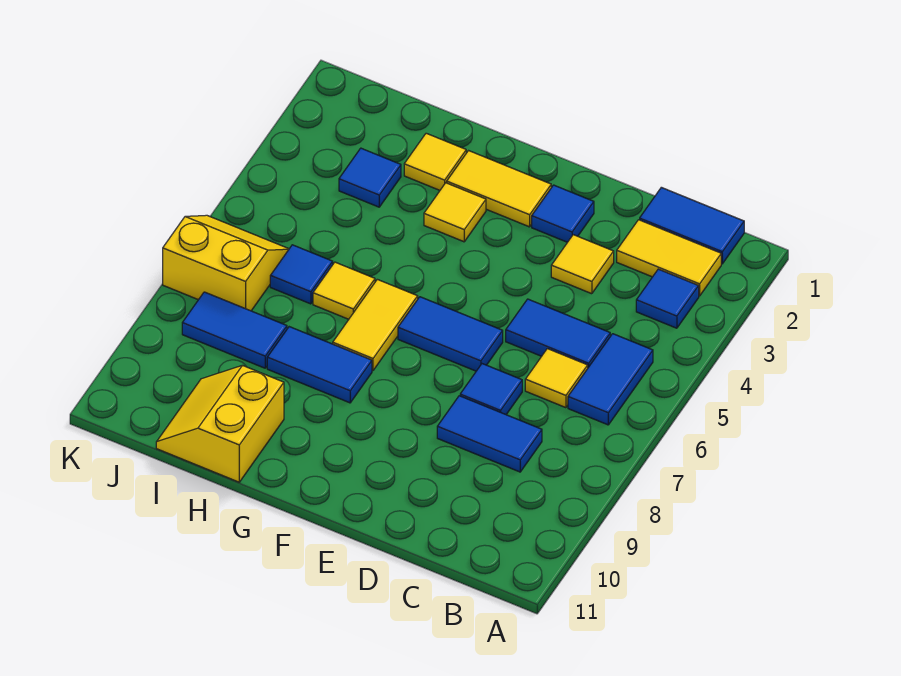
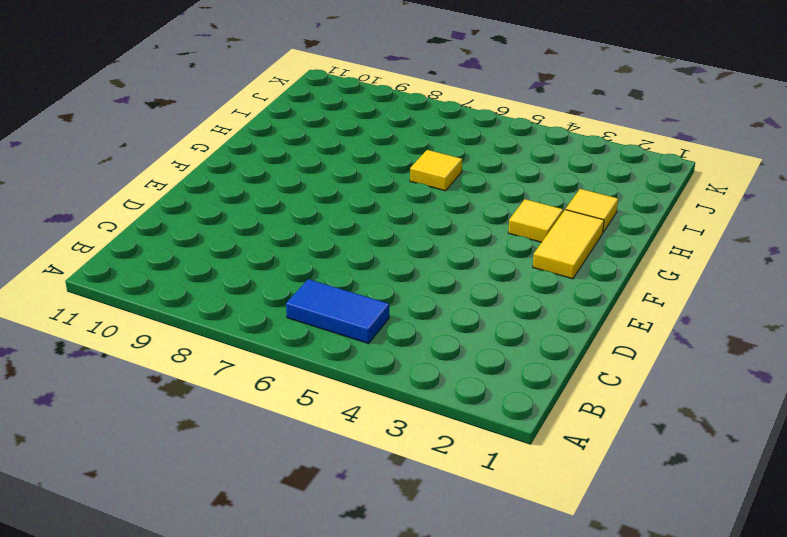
none -> blue 1x2 tile [640,187,744,264]
none -> yellow 1x2 tile [617,220,721,296]
none -> blue 1x1 tile [636,269,699,328]

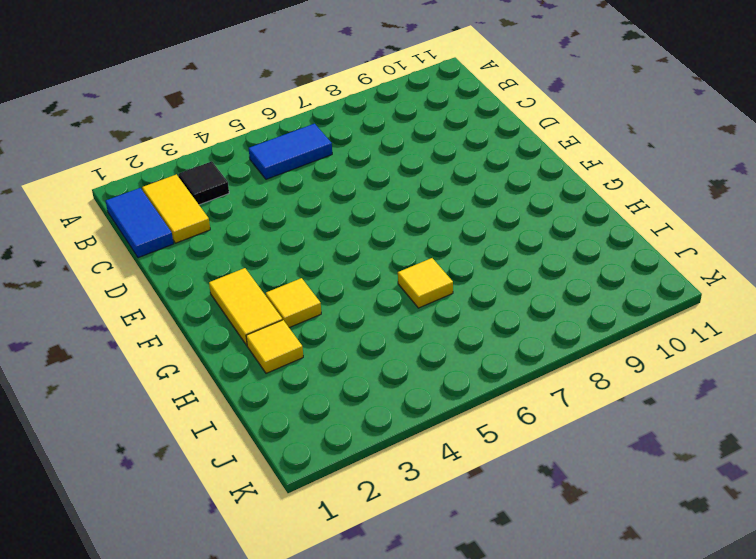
black 1x1 tile [178,161,229,205] -> blue 1x1 tile [636,269,699,328]
none -> blue 1x2 tile [506,299,610,367]
none -> yellow 1x1 tile [525,349,588,408]
none -> blue 1x2 tile [437,396,542,472]

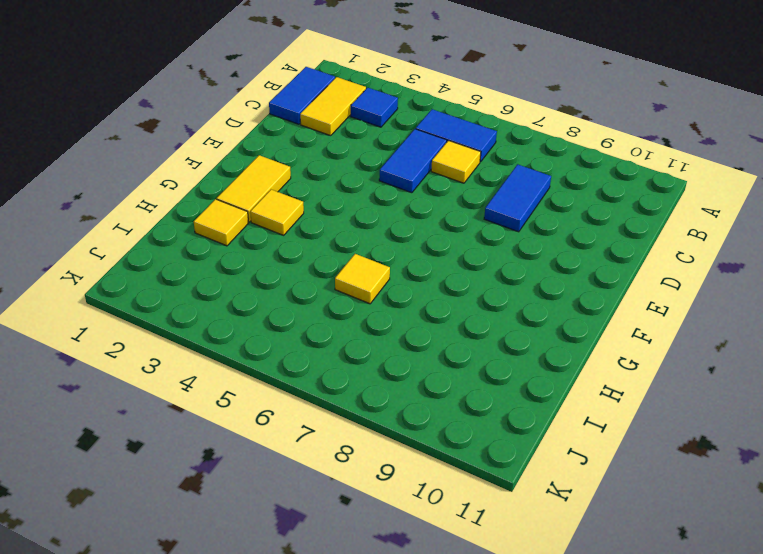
none -> yellow 1x1 tile [551,235,614,294]
none -> blue 1x1 tile [460,364,522,414]
none -> blue 1x1 tile [532,185,594,242]

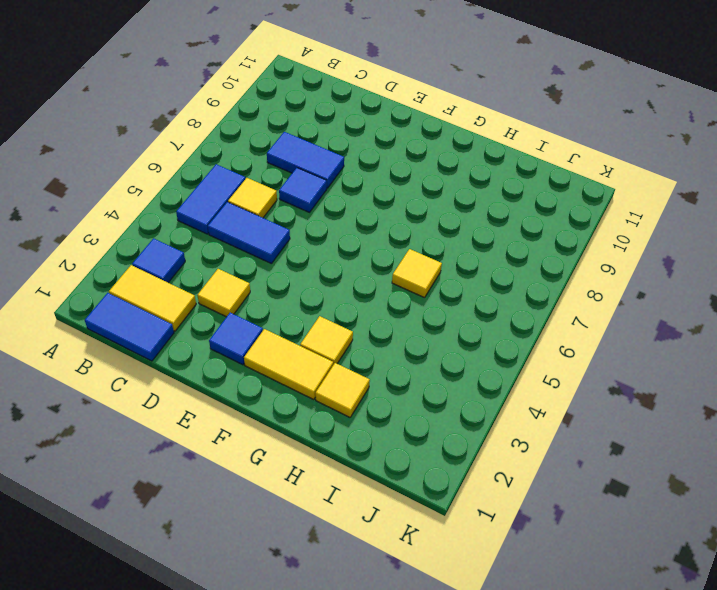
none -> blue 1x2 tile [398,297,503,371]
none -> yellow 1x2 tile [333,279,418,371]
none -> blue 1x2 tile [267,327,372,403]

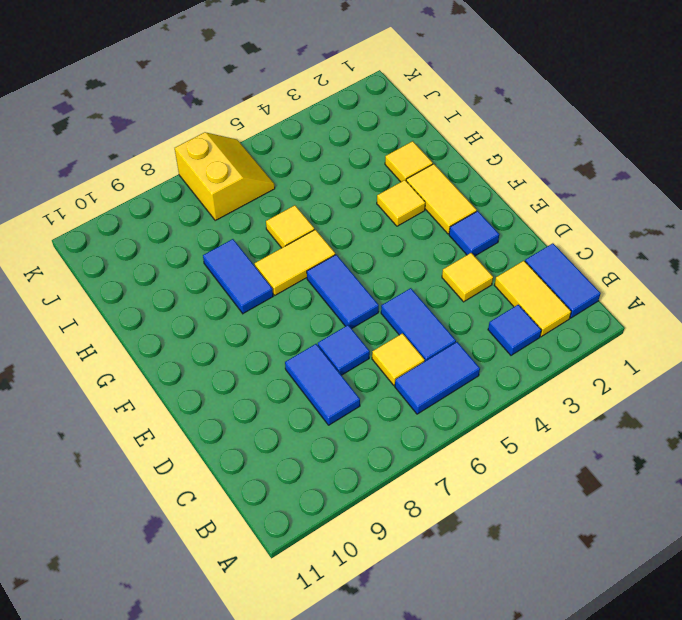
none -> yellow 2x2 slope [156,365,284,482]
none -> blue 1x1 tile [339,148,401,207]
none -> blue 1x1 tile [270,245,333,304]

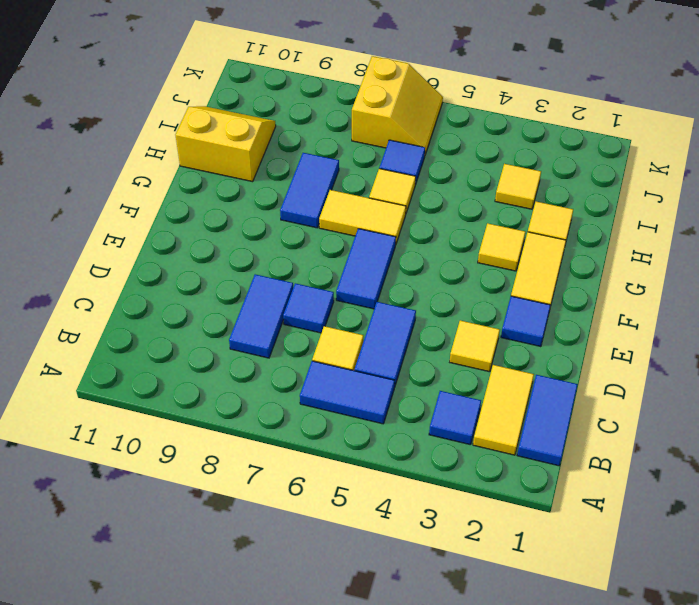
yellow 1x1 tile [495,164,541,209] -> blue 1x1 tile [339,148,401,207]
none -> blue 1x2 tile [182,292,287,368]

